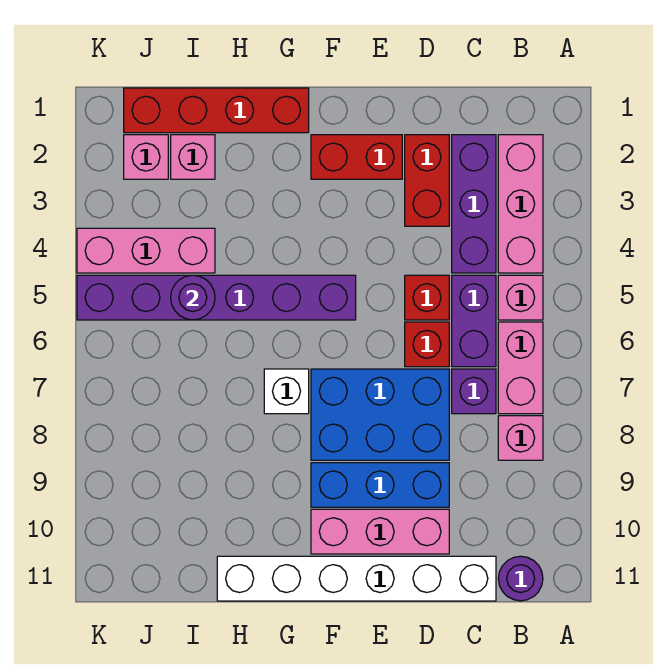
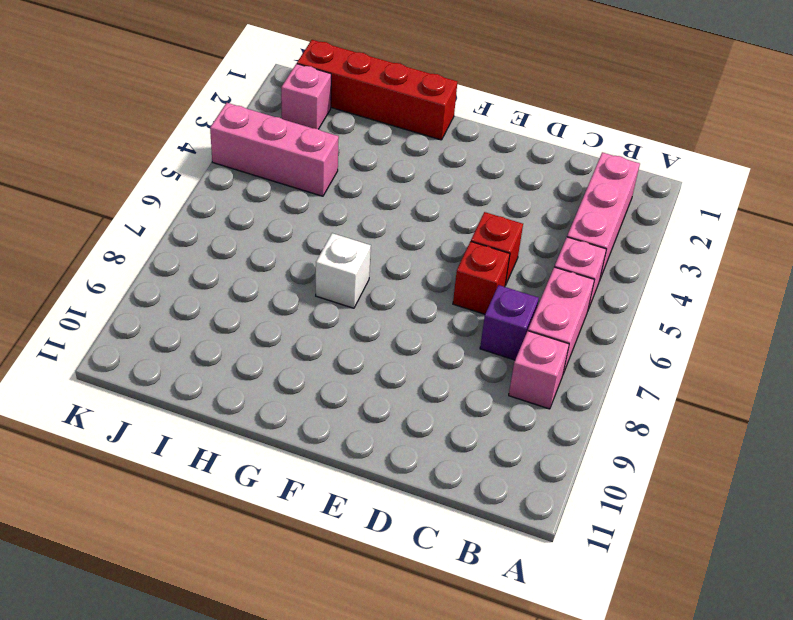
none -> purple 1x1 round brick [498,556,543,601]
none -> purple 1x3 brick [452,135,496,273]
none -> purple 1x2 brick [452,275,496,367]

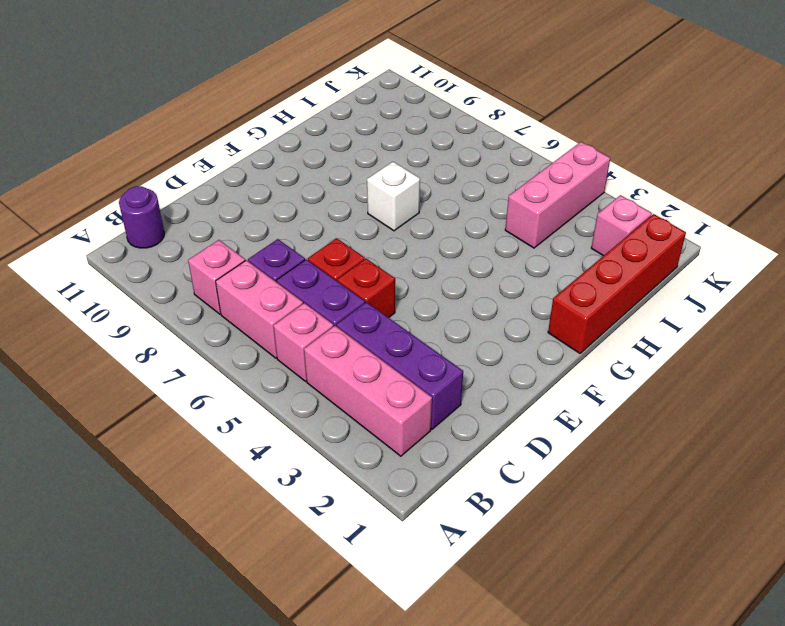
none -> white 1x6 brick [217,556,496,601]
none -> red 1x2 brick [405,135,449,226]
none -> blue 2x3 brick [311,369,449,460]

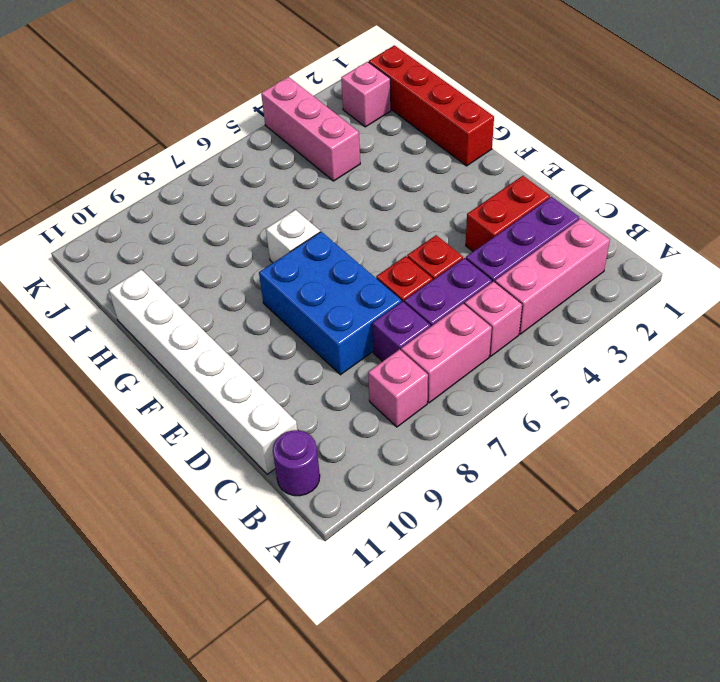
none -> blue 1x3 brick [311,463,449,507]
none -> pink 1x3 brick [311,509,449,554]
none -> red 1x2 brick [311,135,402,179]

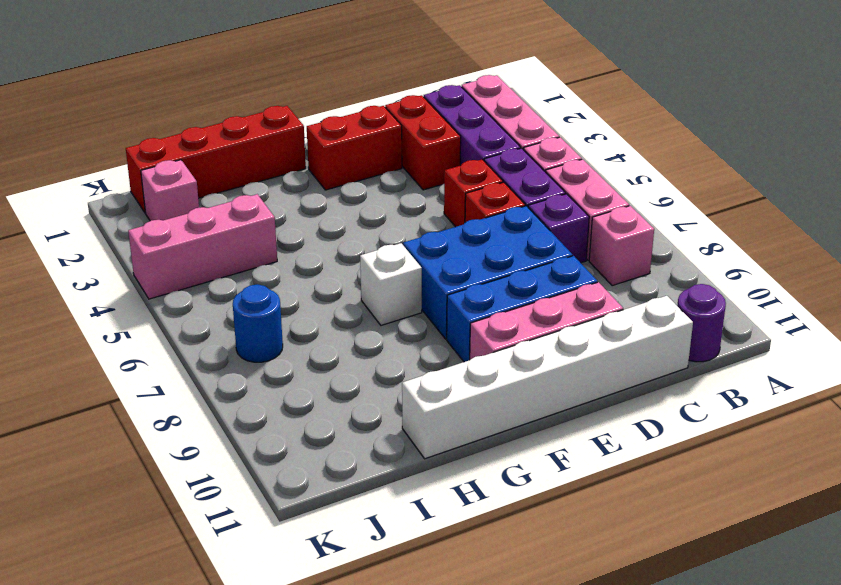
blue 1x1 round brick [233,284,283,362] -> none
none -> purple 1x6 brick [77,275,356,320]
none -> pink 1x1 brick [171,135,215,179]
none -> purple 1x1 round brick [171,275,215,320]

